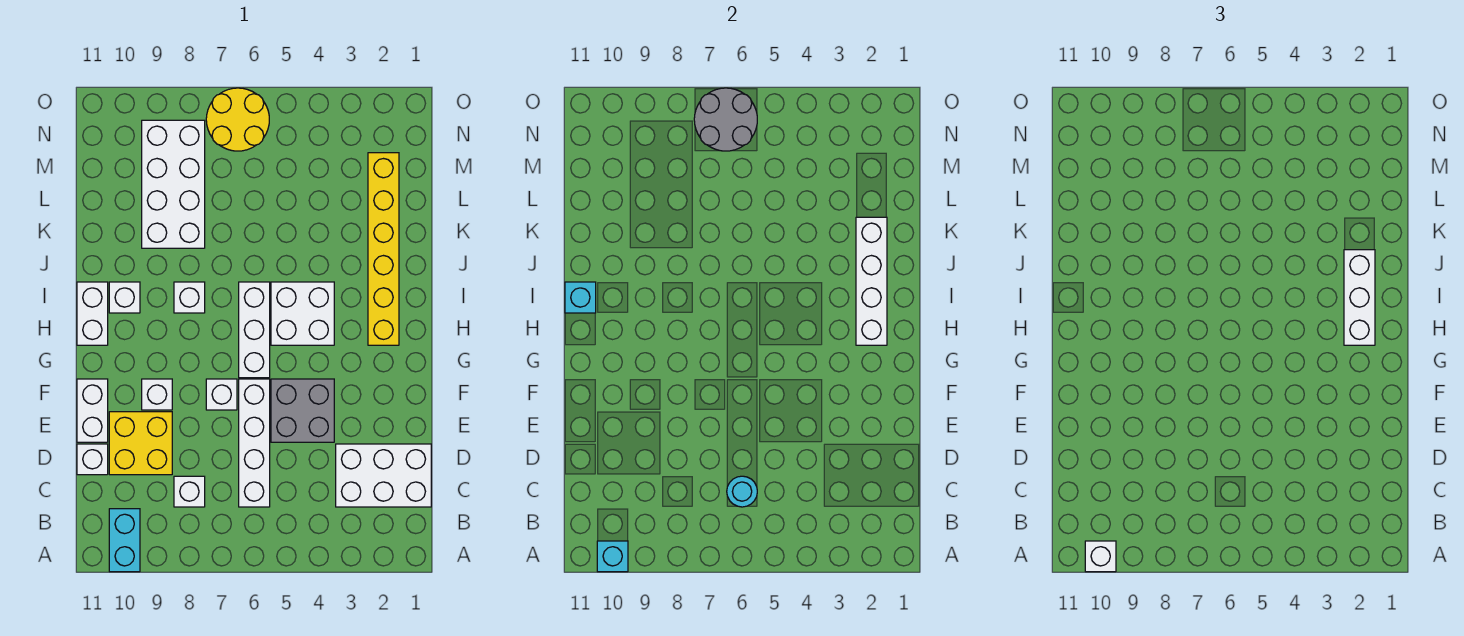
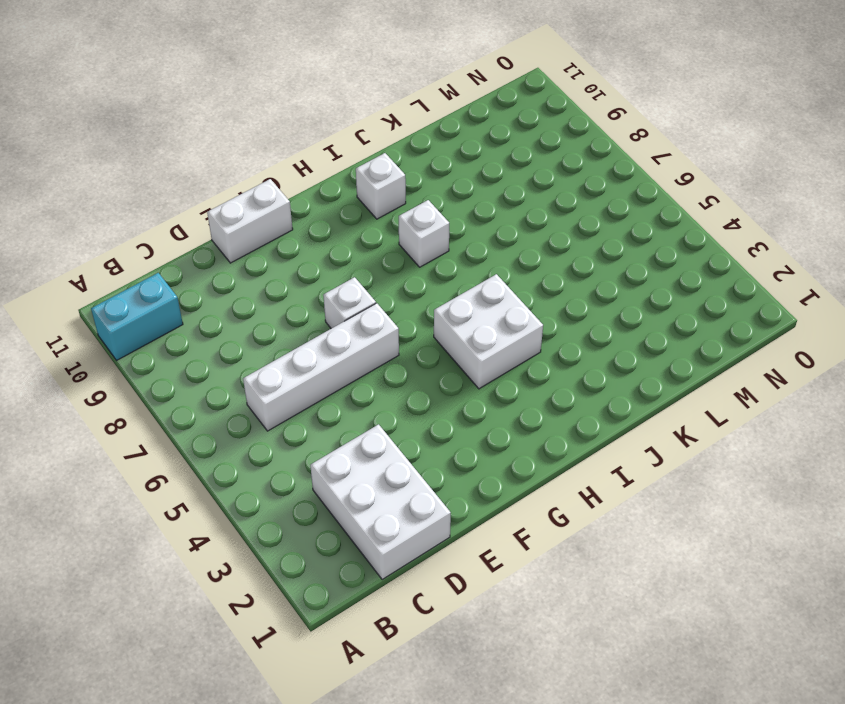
none -> white 1x1 brick [174,476,205,507]
none -> yellow 2x2 brick [109,412,172,475]
none -> white 1x1 brick [77,444,108,475]

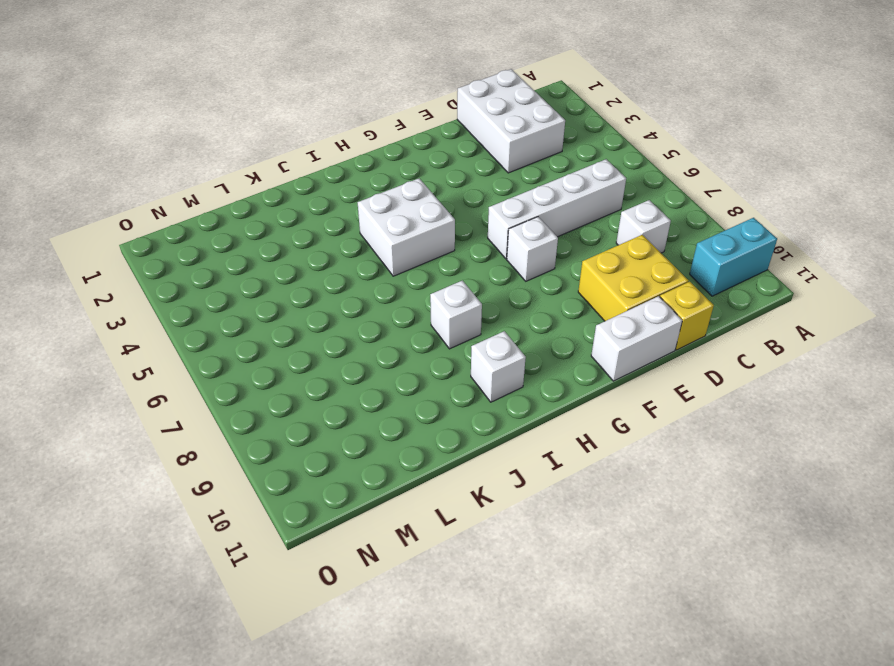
yellow 1x1 brick [660,282,714,350] -> white 1x1 brick [77,444,108,475]
none -> grey 2x2 brick [271,379,334,442]
none -> white 1x1 brick [142,379,172,410]
none -> white 1x3 brick [239,282,270,378]

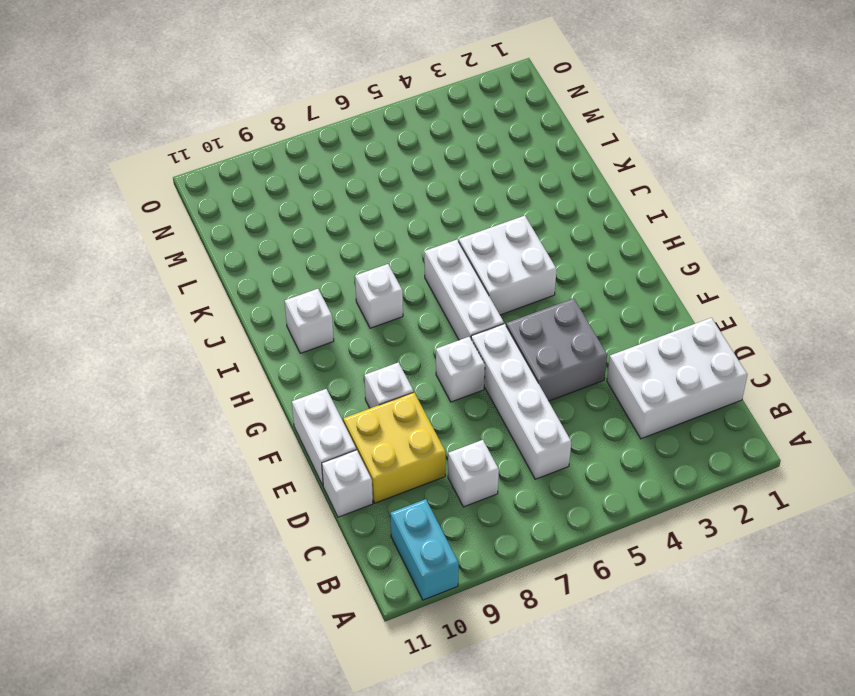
none -> yellow 1x6 brick [368,153,399,345]
none -> white 1x2 brick [77,282,108,345]
none -> white 2x4 brick [142,120,205,248]

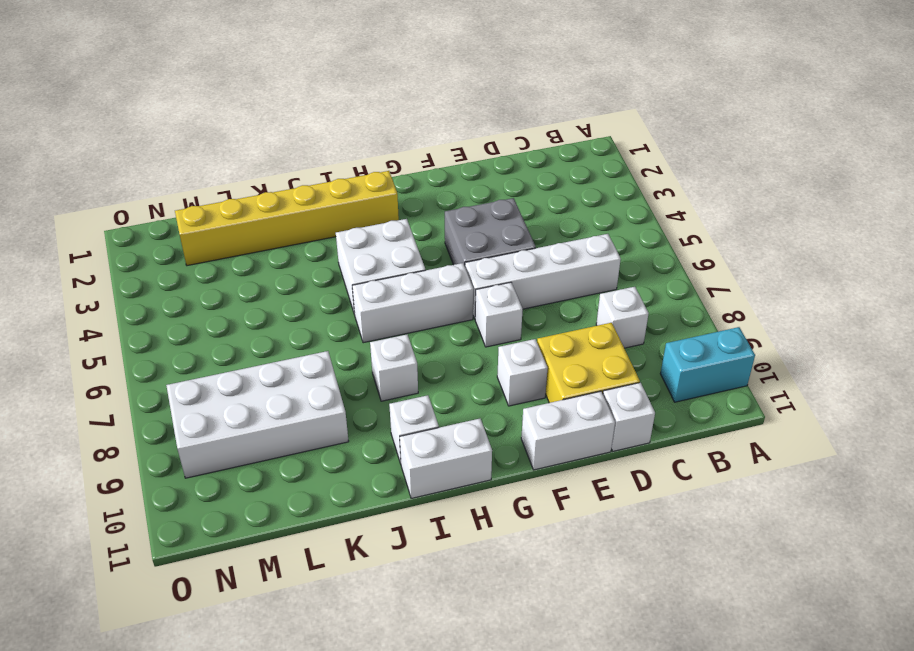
none -> white 2x3 brick [336,444,431,507]
none -> yellow 2x2 round brick [206,88,269,151]
none -> cyan 1x1 brick [597,541,628,572]

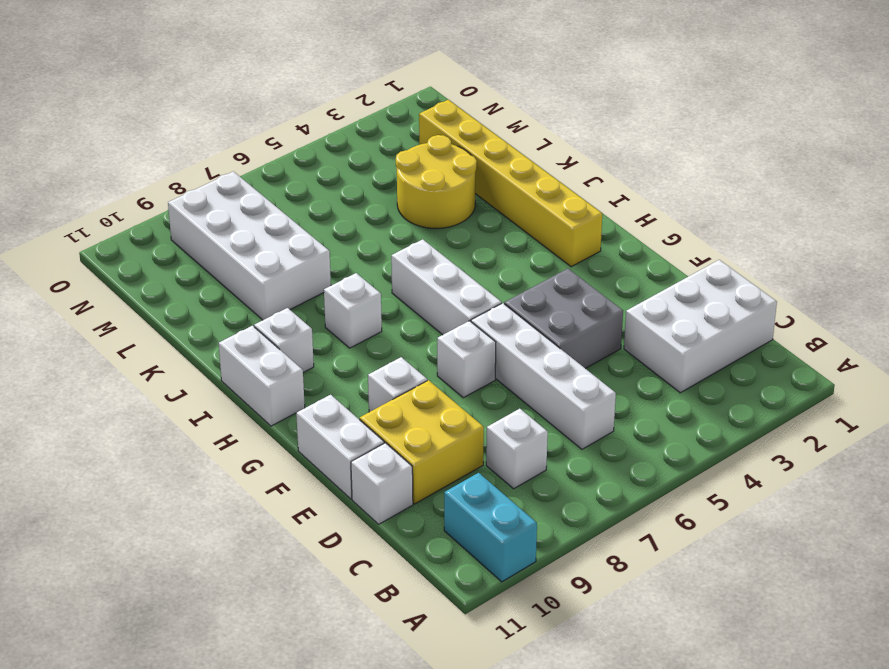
yellow 2x2 round brick [396,135,477,228] -> yellow 2x2 round brick moved to [206,88,269,151]
none -> white 2x2 brick [271,282,334,345]
none -> cyan 1x1 brick [597,541,628,572]
none -> cyan 1x1 round brick [727,476,757,507]

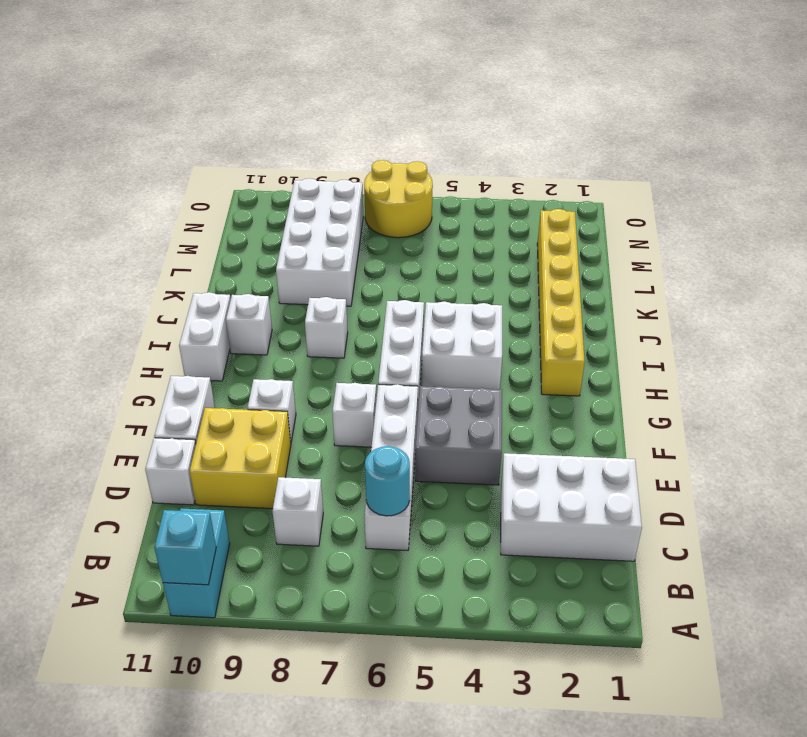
none -> white 1x4 brick [856,217,887,345]
none -> cyan 1x1 brick [565,282,596,313]
none -> grey 2x2 round brick [694,88,757,151]

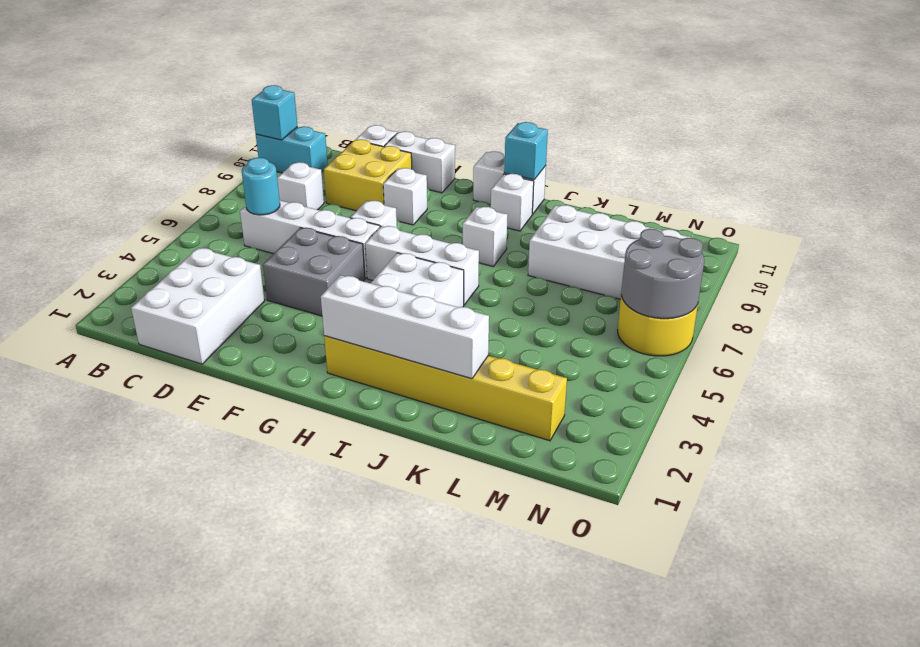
none -> white 1x1 brick [1085,541,1116,572]
none -> white 1x3 brick [1344,250,1375,345]

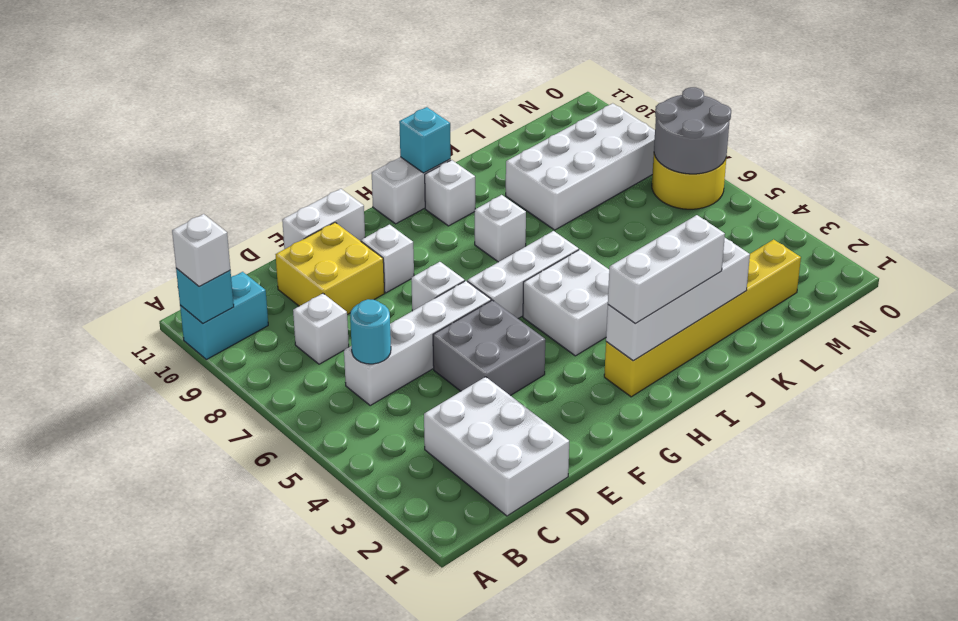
none -> white 1x1 brick [77,444,108,475]

